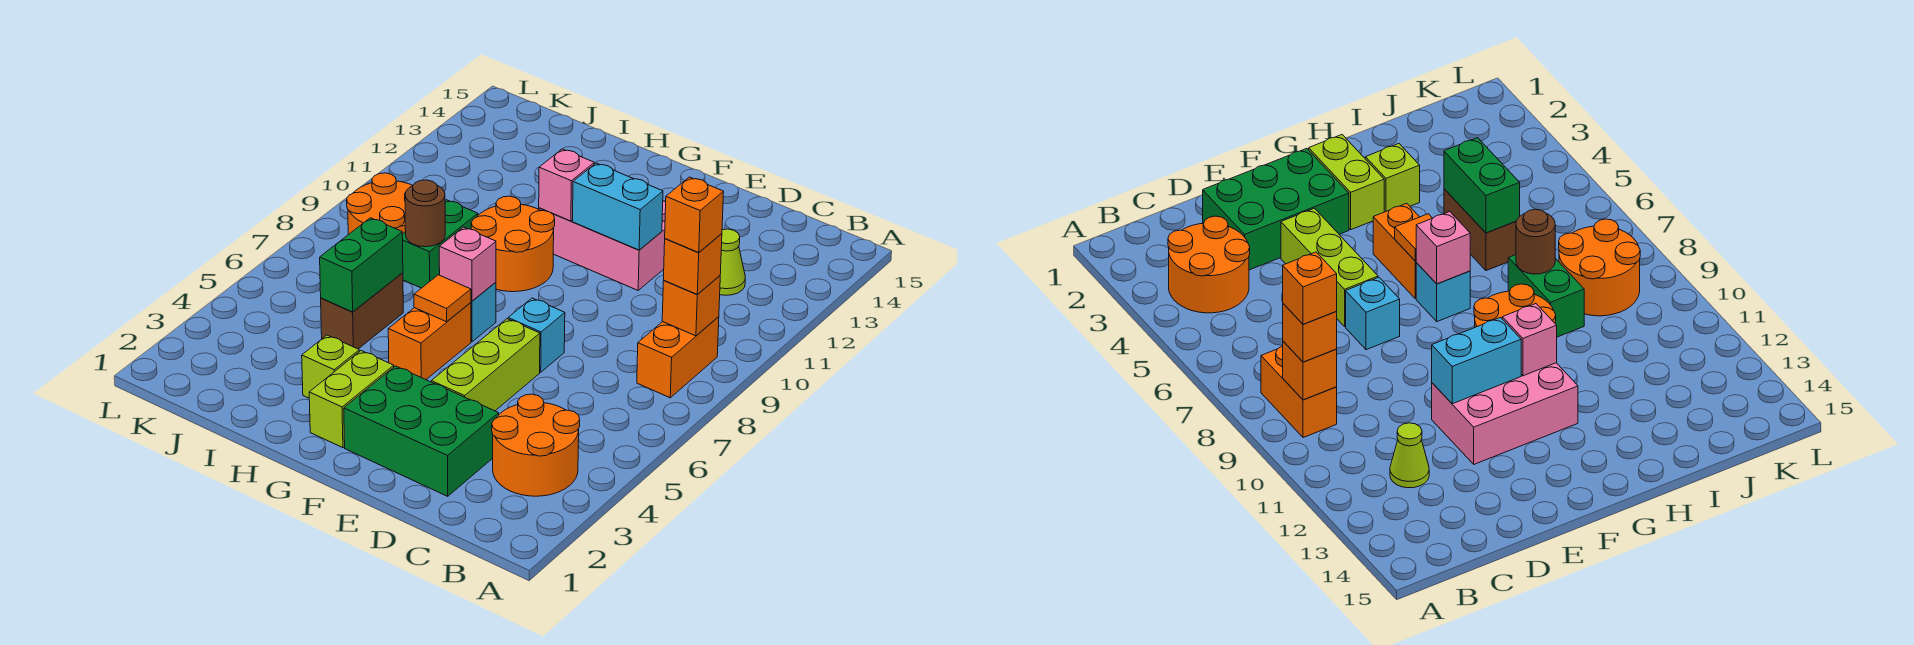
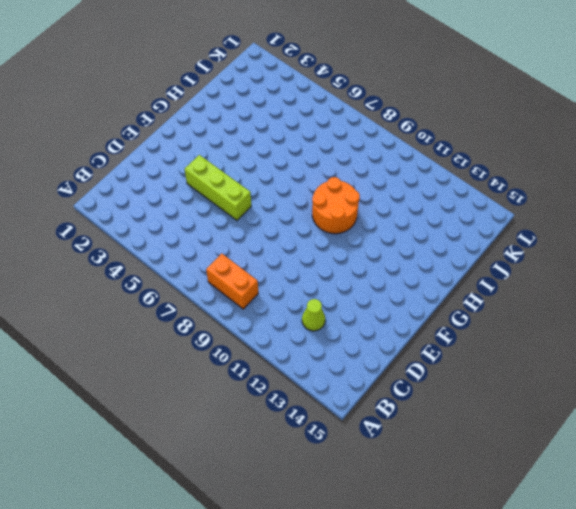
none -> orange 2x2 round brick [492,394,580,496]
none -> green 2x3 brick [344,366,499,496]
none -> cyan 1x1 brick [508,298,565,372]

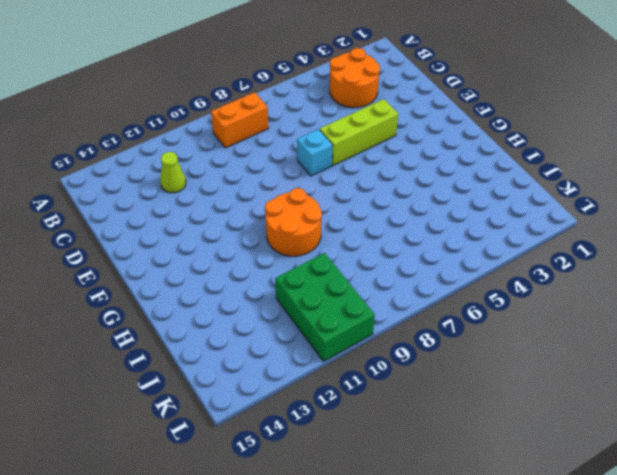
green 2x3 brick [275,253,375,361] -> green 2x3 brick moved to [344,366,499,496]
none -> pink 2x3 brick [539,201,666,290]
none -> lime 1x2 brick [309,351,394,448]
none -> orange 1x2 brick [388,303,471,380]

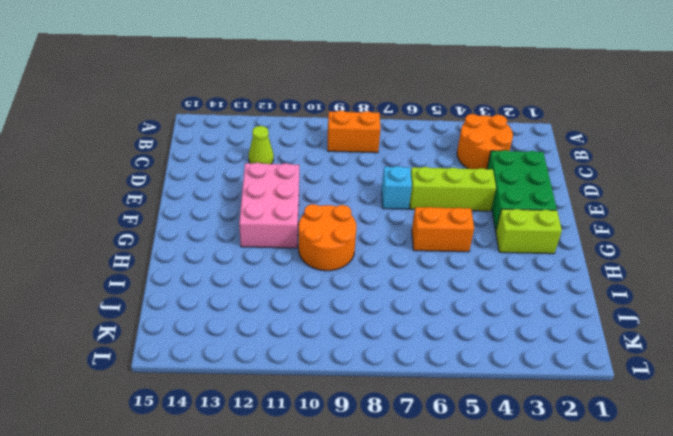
none -> cyan 1x1 brick [471,282,496,342]
none -> lime 1x1 brick [302,335,359,398]
none -> brown 1x2 brick [321,273,403,349]

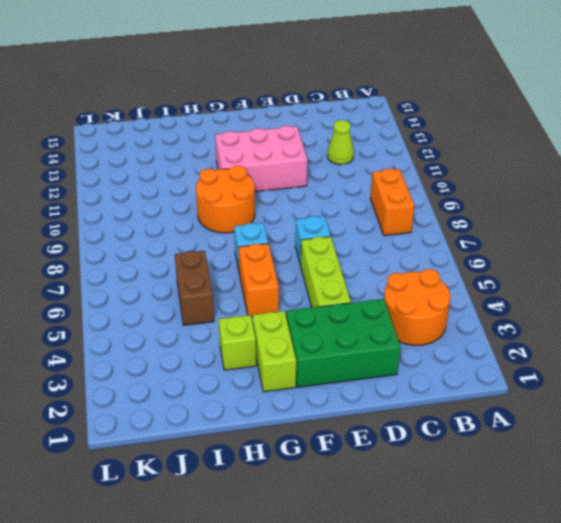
none -> green 1x2 brick [402,200,478,288]
none -> orange 2x2 round brick [347,173,413,235]
none -> orange 1x1 brick [662,276,720,336]

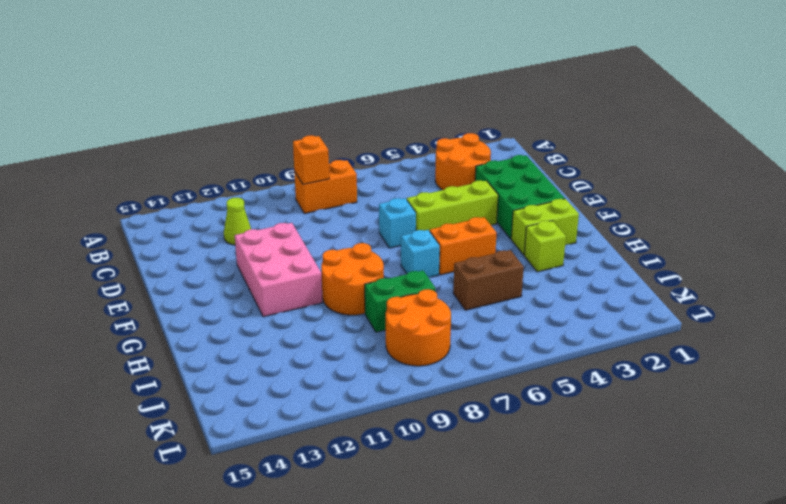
none -> cyan 1x2 brick [573,163,663,250]
none -> orange 1x1 tile [414,275,471,322]
none -> pink 1x1 brick [439,227,496,301]

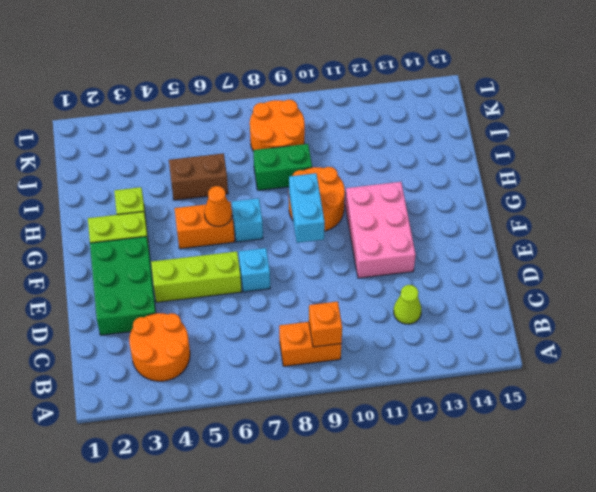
cyan 1x2 brick [289,173,325,243] -> cyan 1x2 brick moved to [573,163,663,250]
orange 1x1 cone [204,186,232,226] -> orange 1x1 tile [414,275,471,322]
none -> pink 1x1 brick [439,227,496,301]
none -> pink 1x1 brick [539,149,594,221]
none -> green 1x2 brick [320,218,403,312]

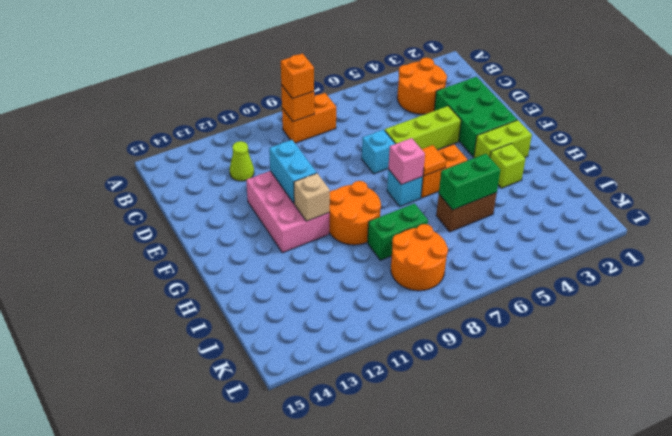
tan 1x1 brick [294,173,330,221] -> pink 1x1 brick [539,149,594,221]
none -> brown 1x1 round brick [405,180,445,247]
none -> orange 1x1 brick [665,177,724,252]

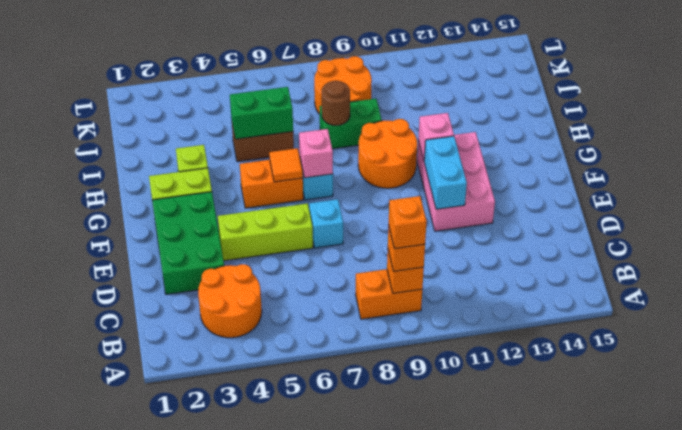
none -> lime 1x1 cone [720,229,745,295]

